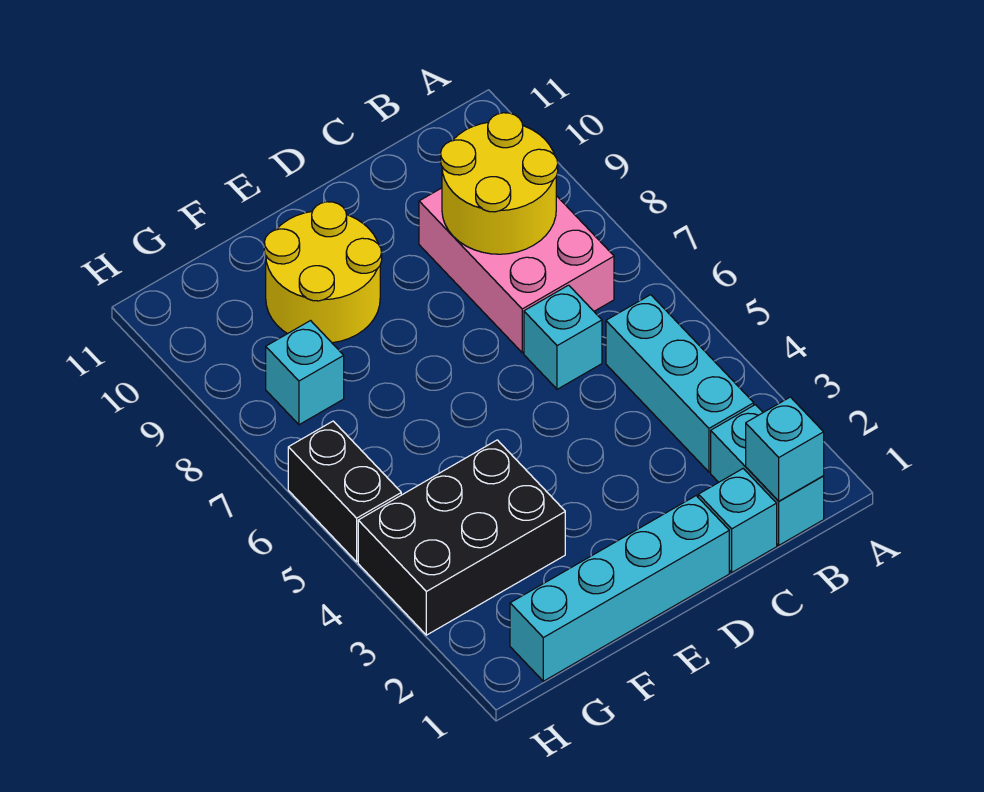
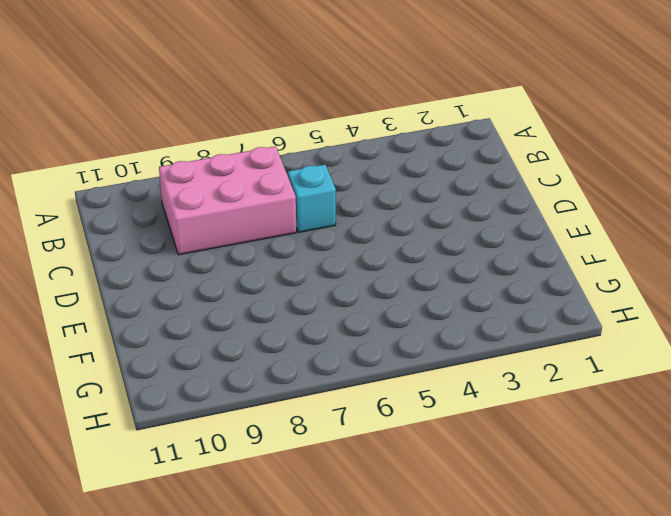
none -> cyan 1x2 brick [711,405,824,545]
none -> cyan 1x3 brick [606,295,754,472]
none -> cyan 1x1 brick [698,469,777,572]

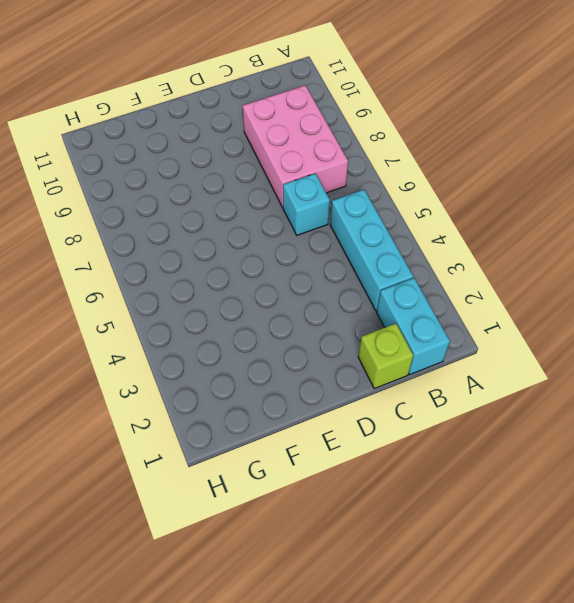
lime 1x1 brick [358,324,413,388] -> cyan 1x1 brick [698,469,777,572]
none -> cyan 1x4 brick [510,496,729,681]
none -> yellow 2x2 round brick [264,202,382,343]
none -> black 2x3 brick [358,440,565,635]

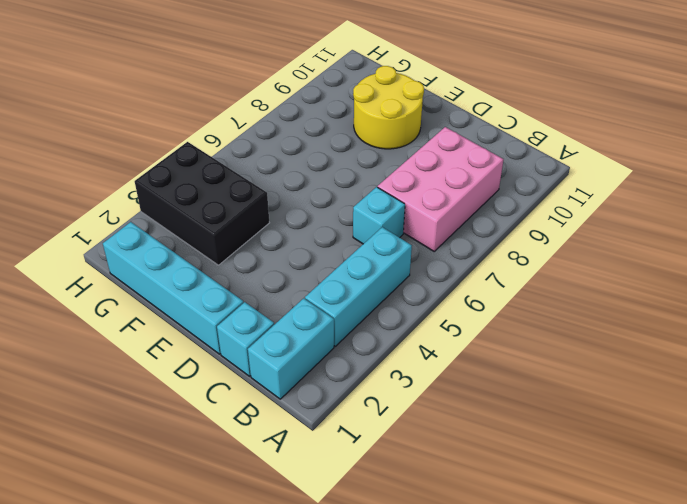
none -> cyan 1x1 brick [266,321,344,425]
none -> black 1x2 brick [288,421,401,562]
none -> cyan 1x1 brick [746,397,824,501]

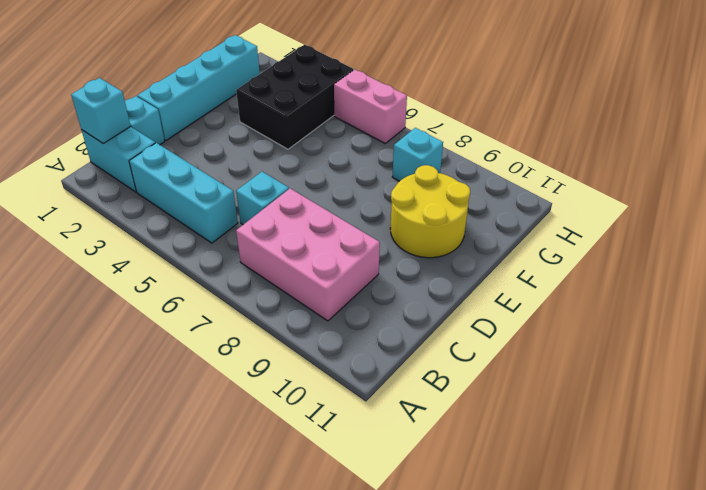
pink 1x2 brick [334,70,407,143] -> black 1x2 brick [288,421,401,562]
none -> yellow 2x2 round brick [441,113,558,254]

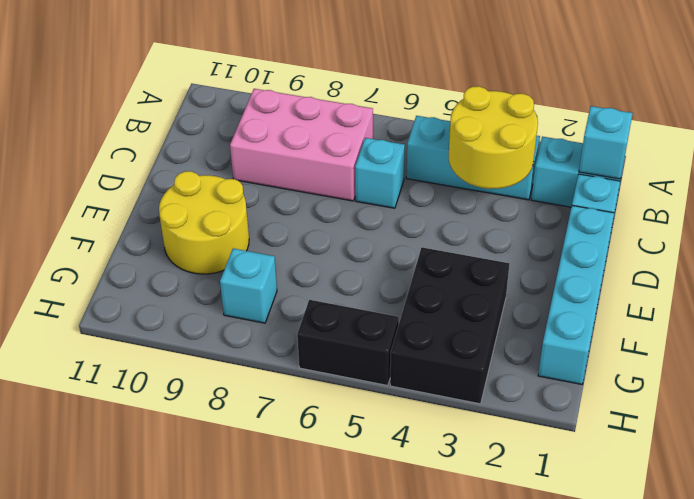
yellow 2x2 round brick [449,86,538,189] -> yellow 2x2 round brick moved to [441,113,558,254]

